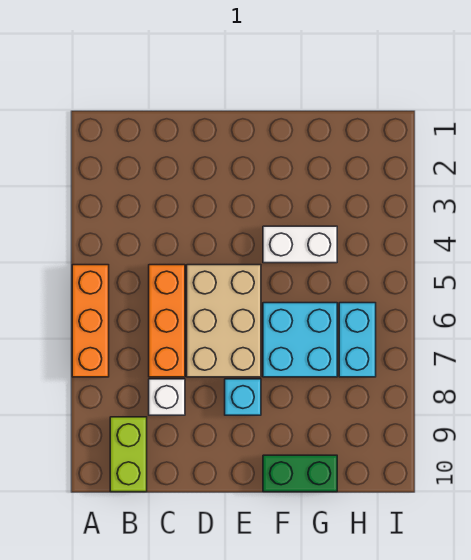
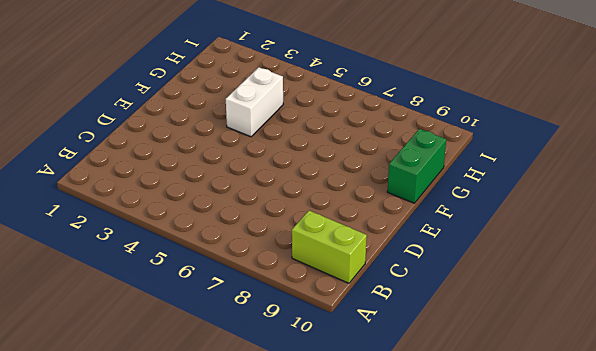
none -> orange 1x3 brick [72,265,109,377]
none -> orange 1x3 brick [149,265,185,377]

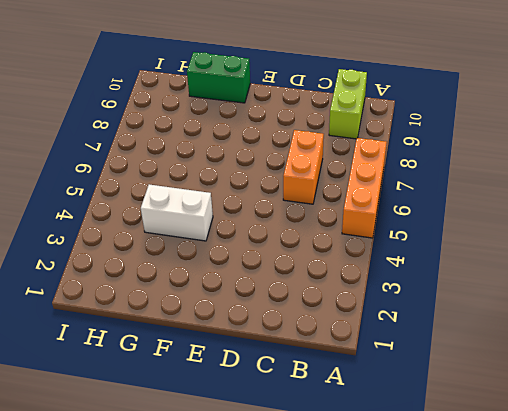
orange 1x2 brick [283,130,324,204] -> orange 1x3 brick [149,265,185,377]
none -> white 1x1 brick [149,379,185,415]
none -> tan 2x3 brick [187,265,261,377]

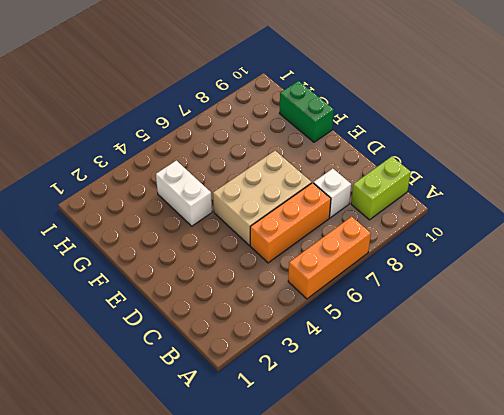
none -> cyan 1x1 brick [225,379,261,415]
none -> cyan 2x2 brick [263,303,337,377]

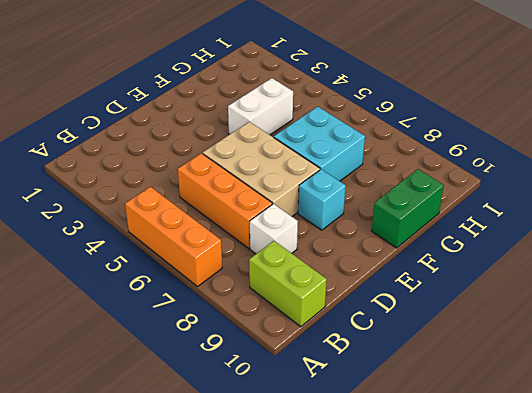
none -> cyan 1x2 brick [339,303,376,377]

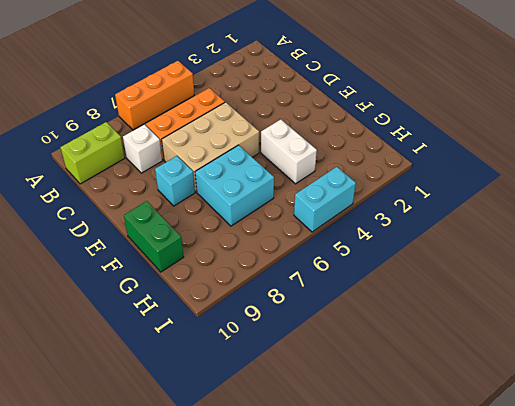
cyan 1x2 brick [294,167,356,232] -> cyan 1x2 brick moved to [339,303,376,377]

